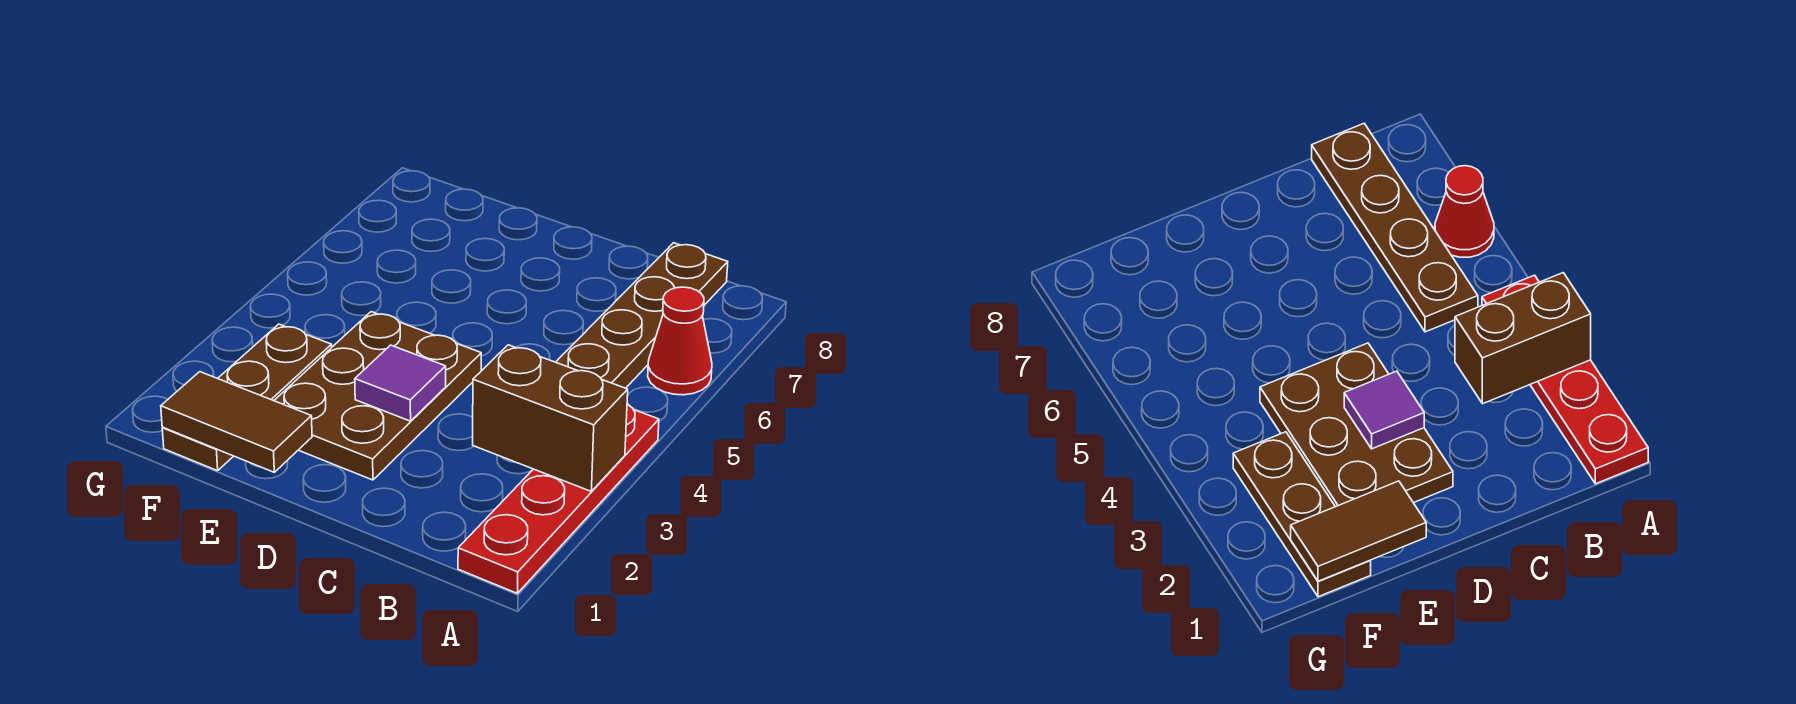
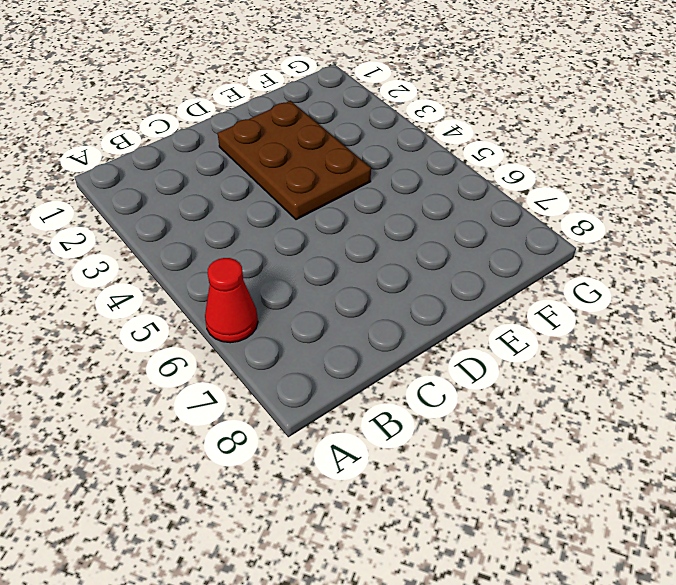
none -> red 1x4 plate [458,404,659,593]
none -> brown 1x4 plate [556,243,728,388]

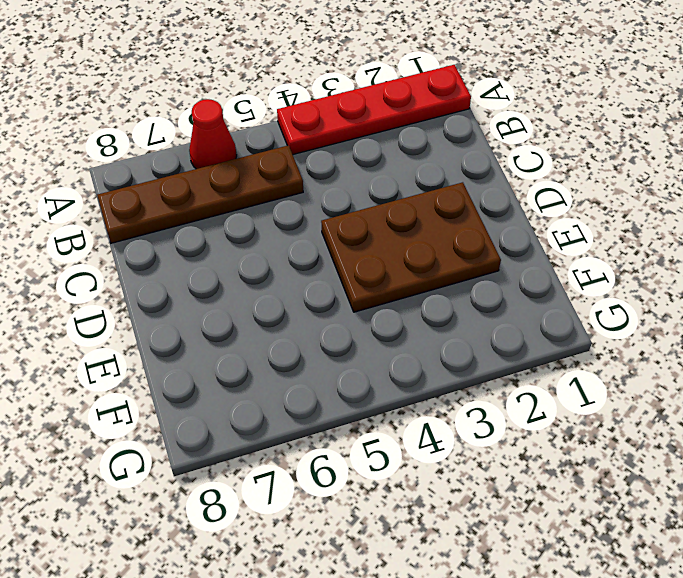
none -> brown 1x3 plate [162,324,332,471]
none -> brown 1x2 brick [473,345,628,491]

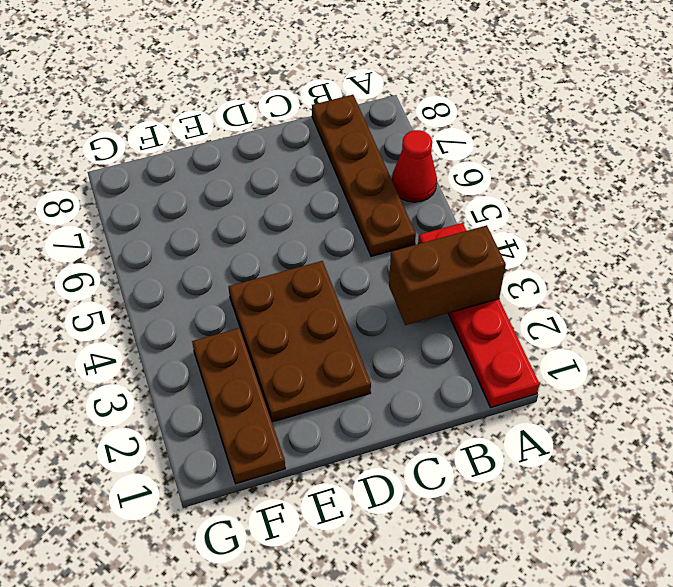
none -> purple 1x1 tile [355,345,446,421]
none -> brown 1x2 tile [161,372,312,472]

